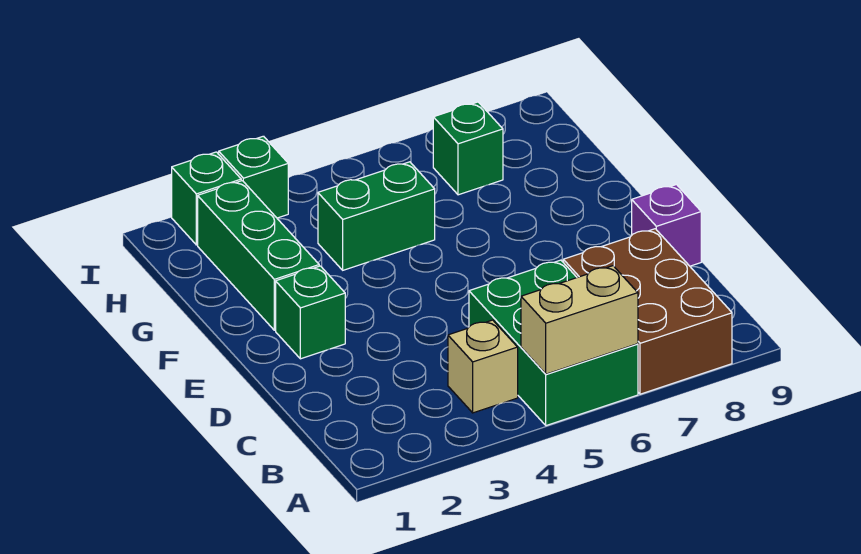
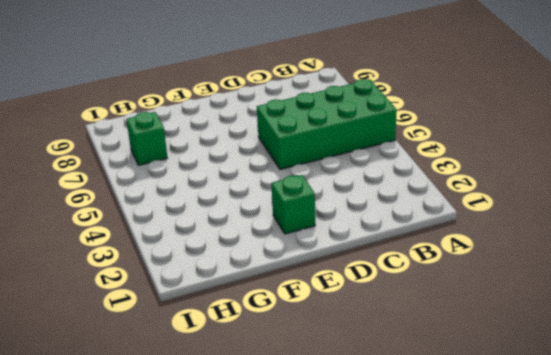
green 2x4 brick [257,79,396,169] -> green 2x3 brick [469,260,638,426]
none -> brown 2x3 brick [563,229,732,394]
none -> tan 1x1 brick [448,320,518,413]

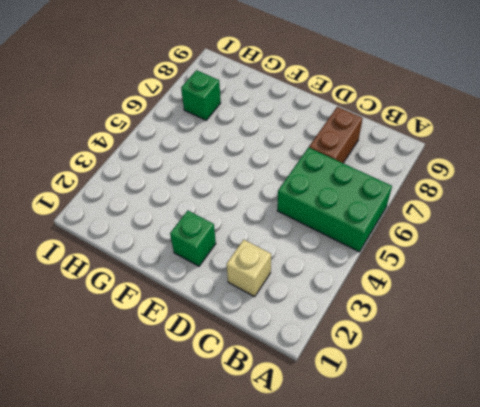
tan 1x1 brick [227,240,271,297] -> tan 1x1 brick moved to [448,320,518,413]
brown 1x2 brick [309,107,363,163] -> brown 2x3 brick [563,229,732,394]
none -> purple 1x1 brick [632,185,701,266]
none -> green 1x3 brick [198,181,319,330]

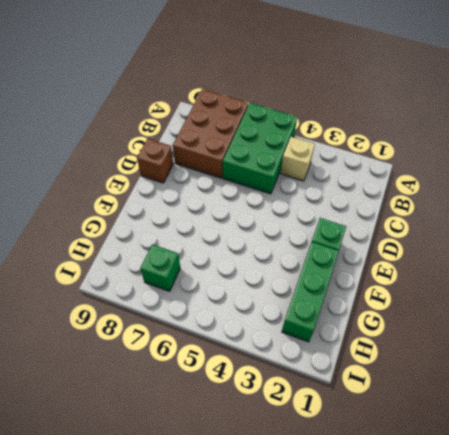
brown 1x1 brick [137,139,173,183] -> purple 1x1 brick [632,185,701,266]
none -> green 1x2 brick [318,162,435,270]
none -> green 1x1 brick [172,152,241,245]

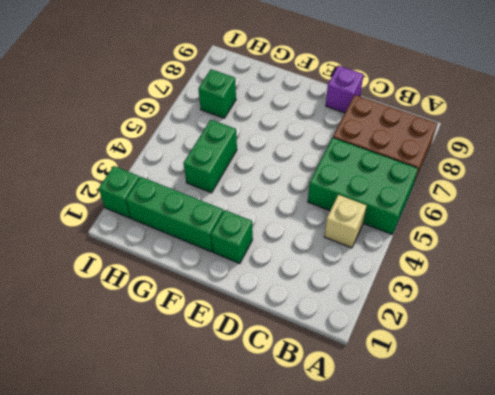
none -> green 1x1 brick [219,136,288,218]
none -> tan 1x2 brick [521,266,638,374]

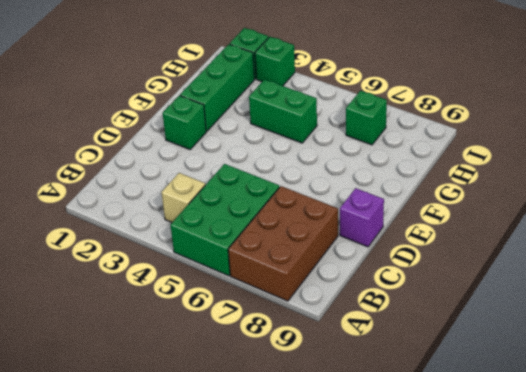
none -> tan 1x2 brick [521,266,638,374]

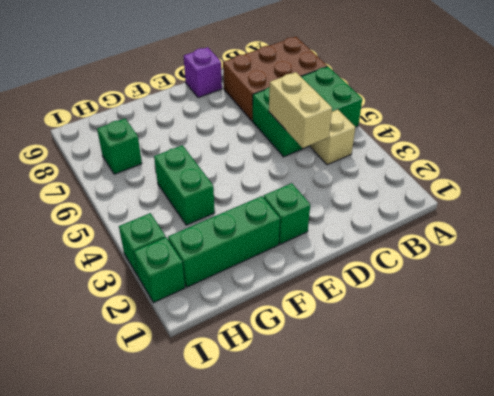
tan 1x2 brick [269,72,332,148] -> tan 1x2 brick moved to [521,266,638,374]

